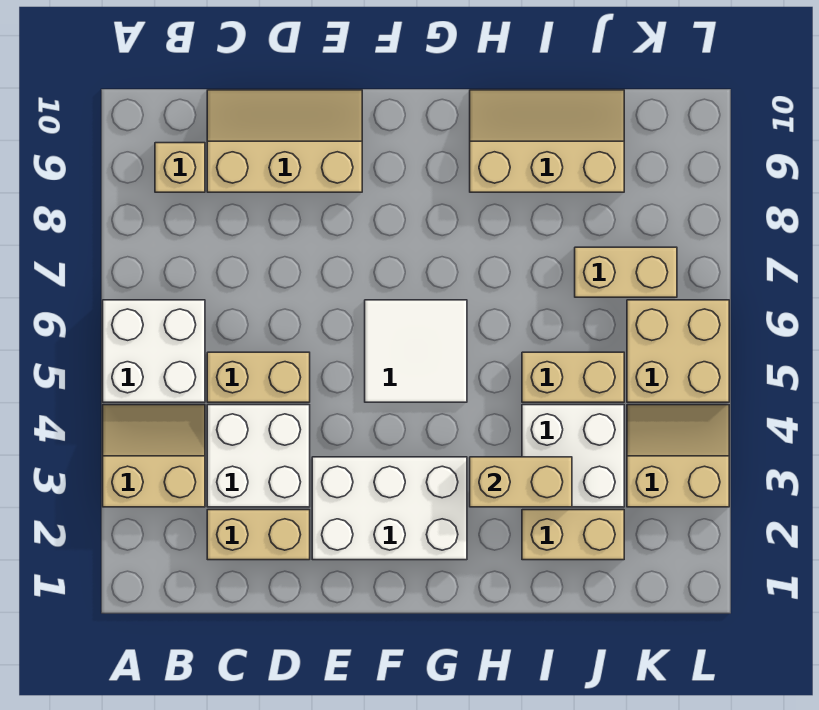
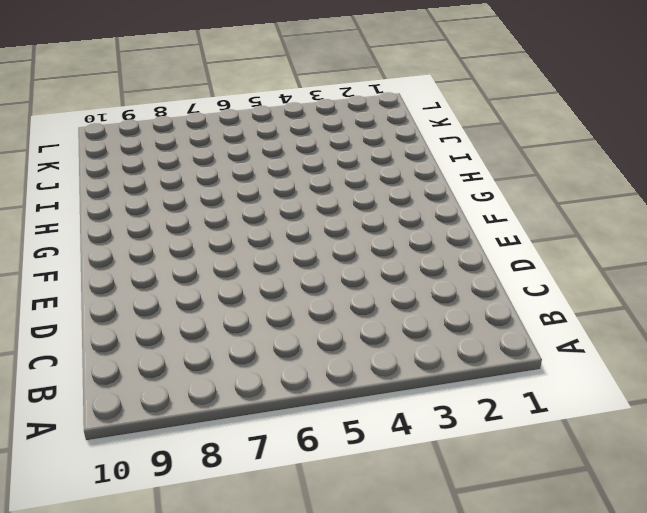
none -> tan 2x2 slope [103,405,205,507]
none -> white 2x2 brick [103,300,205,402]
none -> tan 1x1 brick [155,143,205,192]

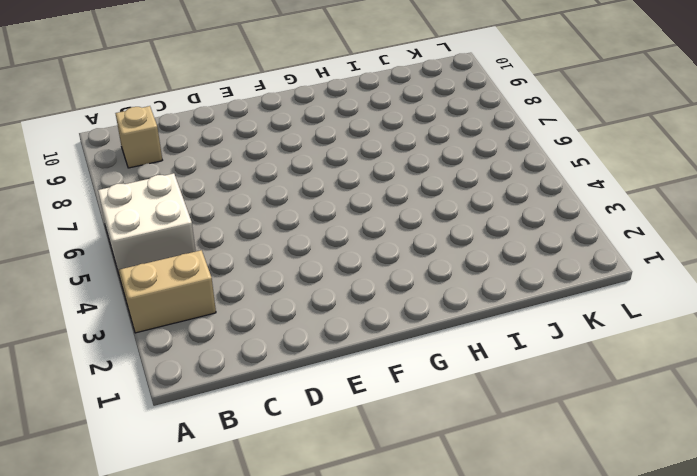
none -> tan 1x2 brick [207,510,310,560]
none -> white 2x2 brick [207,405,310,507]
none -> tan 1x2 brick [207,352,310,402]

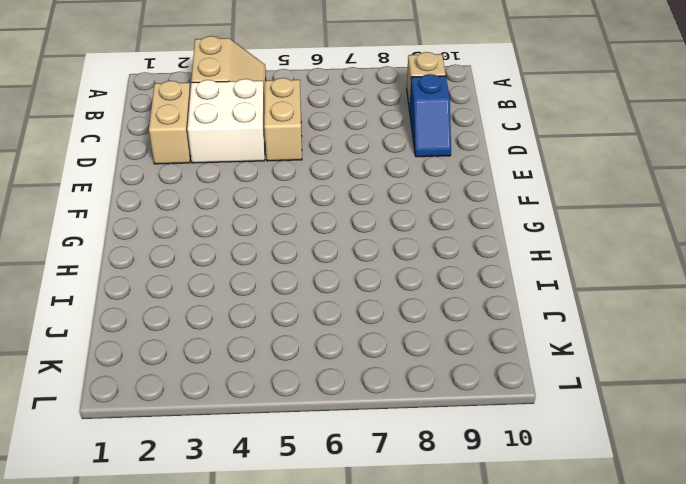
blue 1x2 slope [409,74,451,157] -> tan 2x3 slope [207,90,362,192]
none -> white 2x2 brick [103,300,205,402]
none -> white 2x3 brick [312,457,467,560]
none -> white 2x2 tile [365,300,467,402]

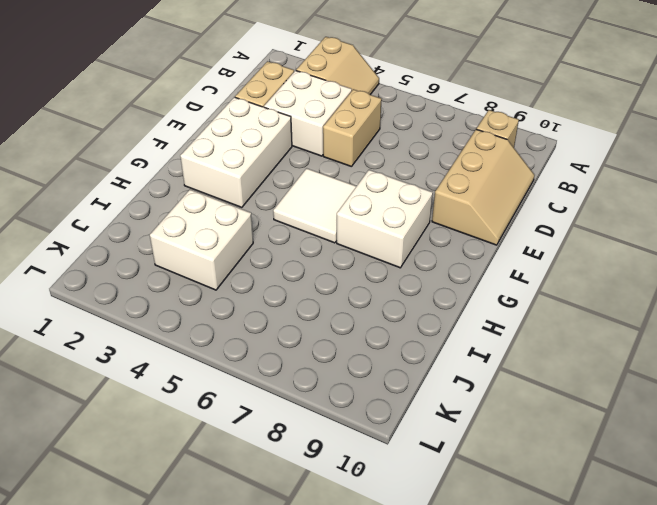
white 2x2 brick [337,170,433,268] -> white 2x2 brick moved to [103,300,205,402]
none -> tan 2x3 slope [470,90,624,192]
none -> tan 1x2 brick [522,510,624,560]
none -> tan 1x2 brick [522,352,624,402]

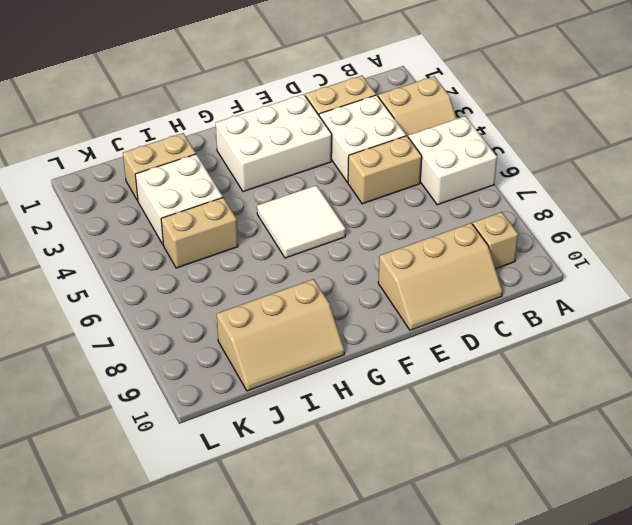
none -> tan 1x2 brick [575,247,677,297]
none -> tan 2x2 slope [627,405,729,507]
none -> tan 2x2 brick [627,300,729,402]

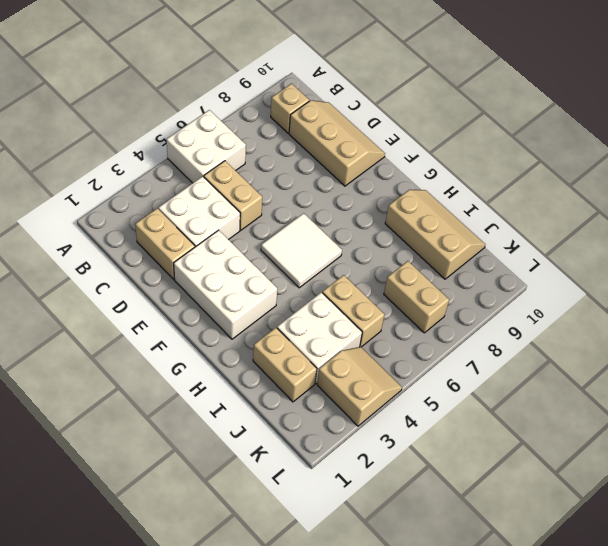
none -> tan 2x2 slope [103,405,205,507]
none -> tan 2x2 brick [627,300,729,402]
none -> tan 1x2 brick [470,457,572,507]

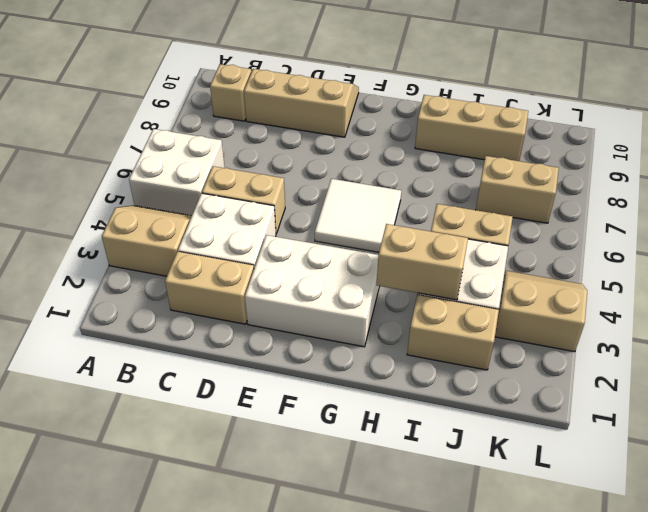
none -> tan 2x2 brick [627,300,729,402]

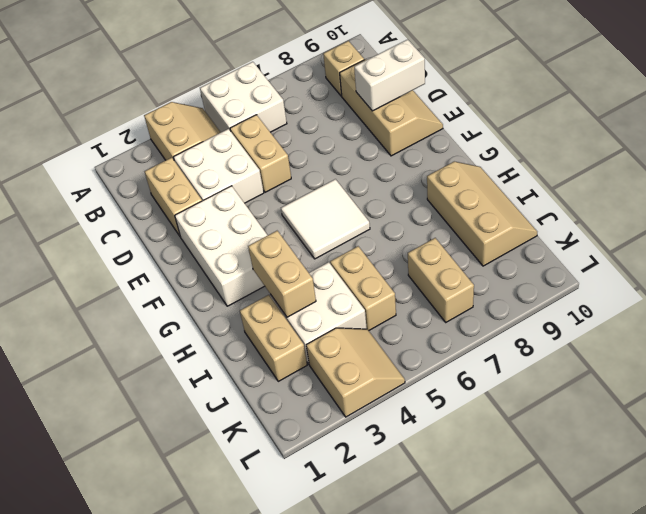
white 1x2 brick [354,40,425,111] -> none
none -> tan 2x2 brick [627,300,729,402]

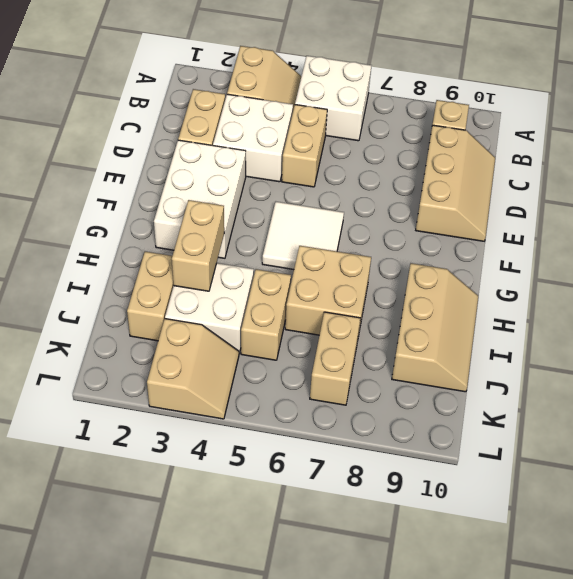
tan 2x2 brick [285,246,371,336] -> tan 2x2 brick moved to [627,300,729,402]

